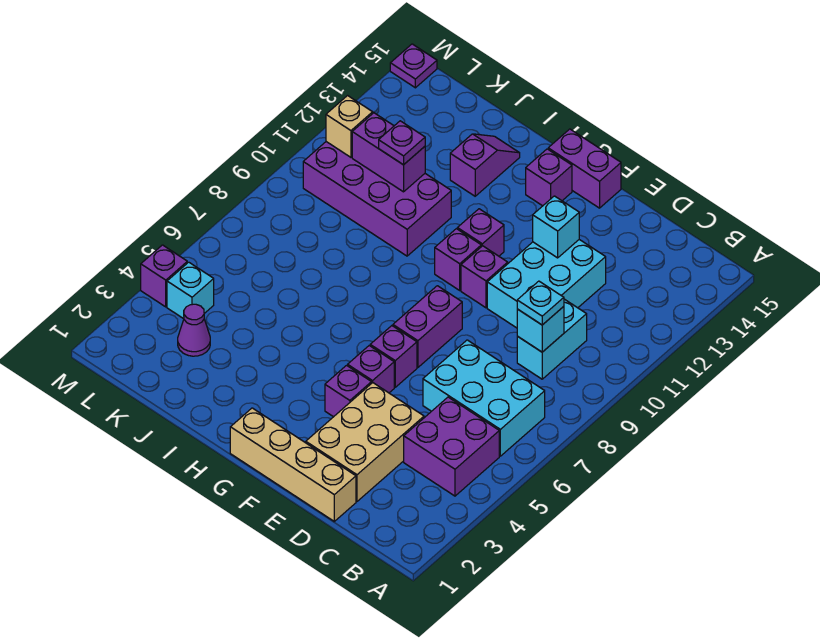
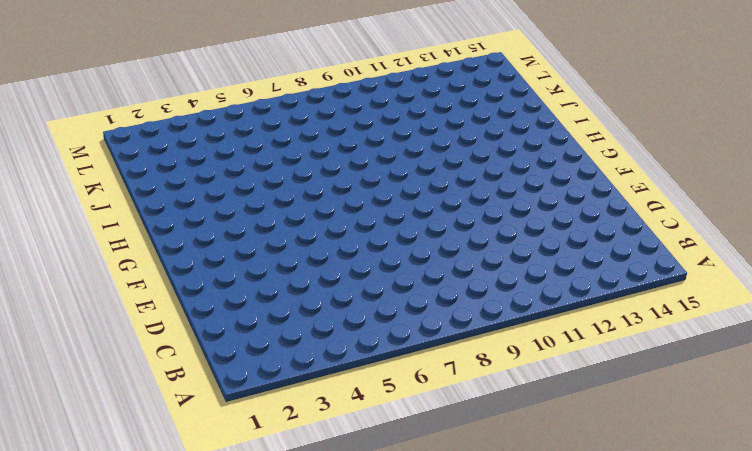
none -> purple 2x2 brick [404,397,499,496]
none -> cyan 2x3 brick [423,340,545,456]
none -> cyan 1x2 brick [517,299,587,379]

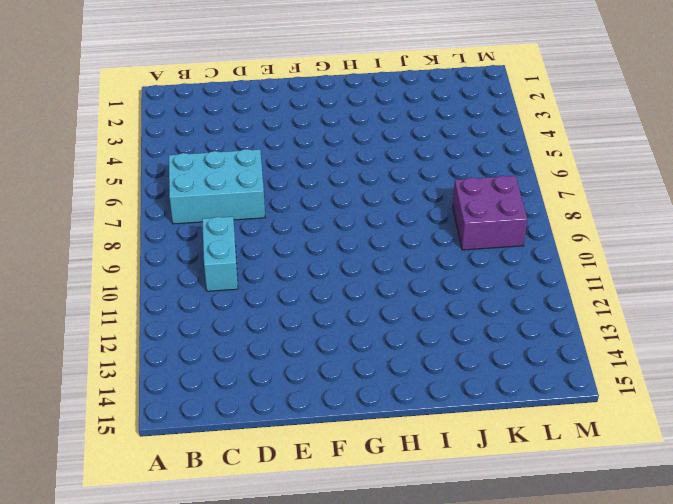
purple 2x2 brick [453,176,527,250] -> purple 2x2 brick moved to [404,397,499,496]
none -> tan 1x4 brick [230,408,356,521]
none -> tan 2x3 brick [306,383,424,501]
none -> cyan 2x3 brick [487,240,606,328]

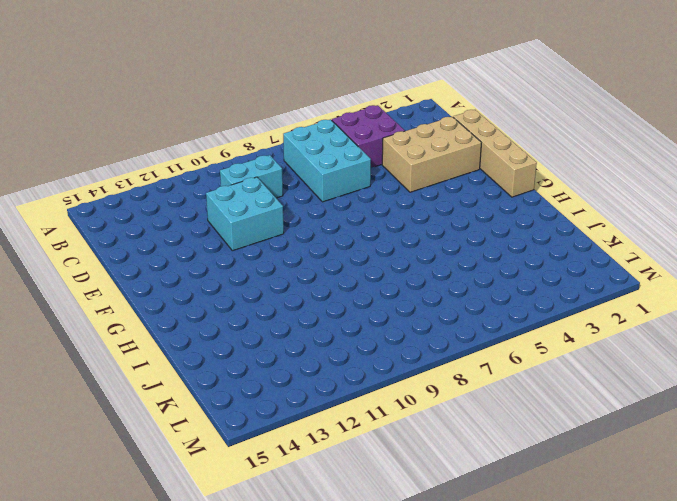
cyan 2x2 brick [206,177,284,251] -> cyan 2x3 brick [487,240,606,328]
none -> purple 1x1 brick [325,366,371,417]
none -> purple 1x1 brick [348,346,394,393]
none -> purple 1x1 brick [370,326,417,387]

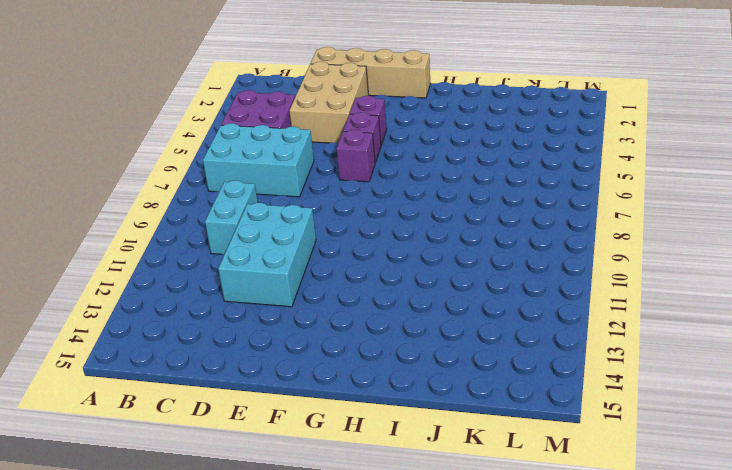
none -> purple 1x2 brick [393,286,462,367]
none -> purple 1x1 brick [461,246,508,308]
none -> purple 1x2 brick [548,129,621,208]

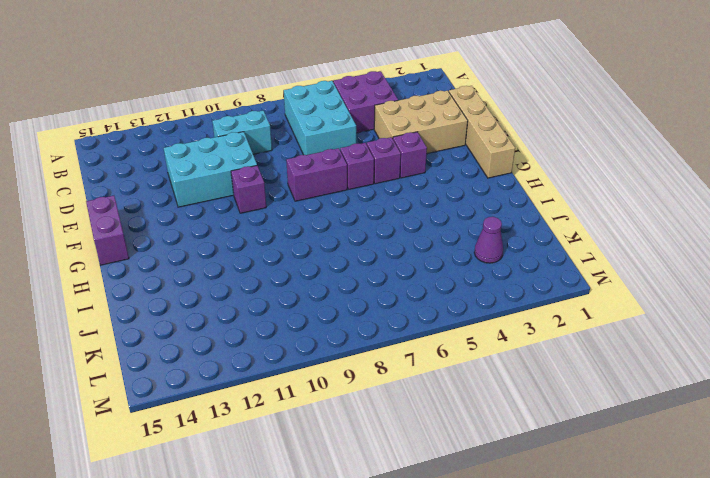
none -> purple 1x1 brick [435,229,481,290]
none -> purple 1x1 brick [457,209,504,256]
none -> purple 1x1 brick [526,149,572,206]

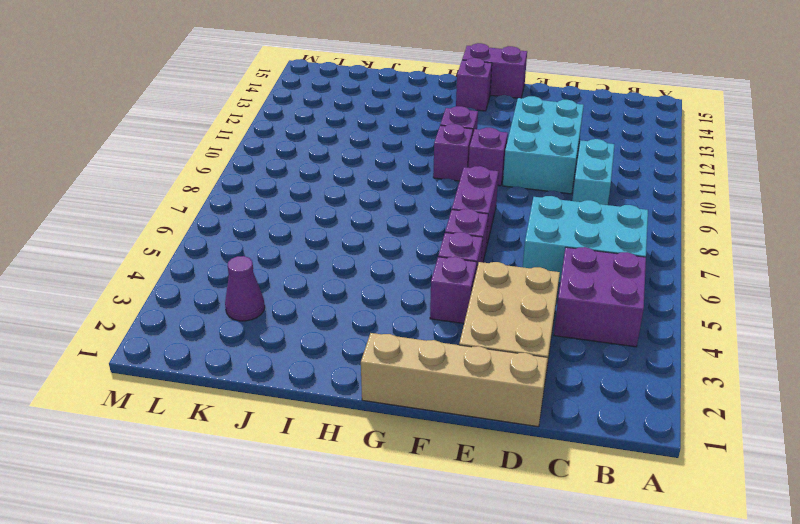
none -> purple 2x4 brick [303,142,451,256]
none -> purple 1x2 slope [450,134,520,196]
none -> cyan 1x1 brick [167,262,214,319]

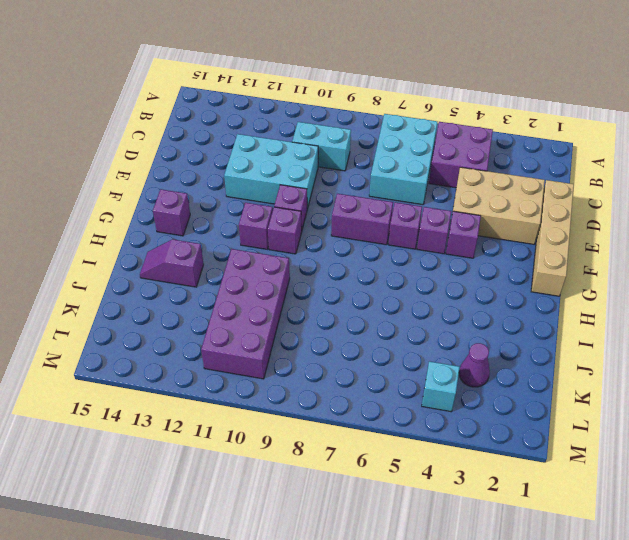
none -> purple 1x2 brick [548,129,621,208]
none -> purple 1x1 brick [141,245,187,307]
none -> purple 1x1 plate [390,44,437,88]

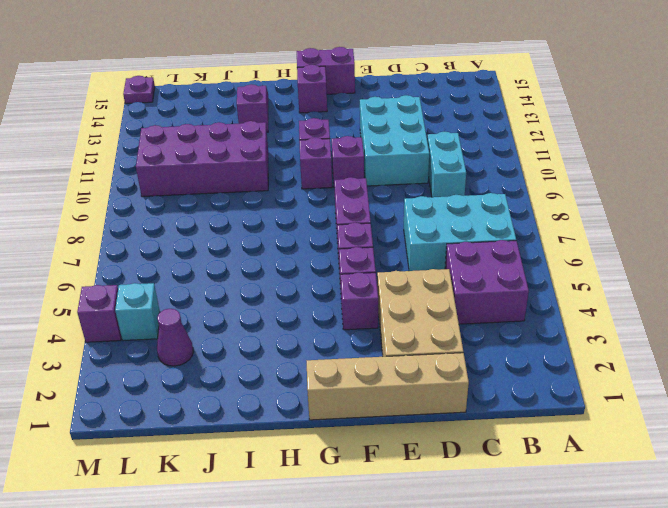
none -> cyan 1x1 brick [517,306,564,352]
none -> cyan 1x1 brick [533,196,579,258]
none -> purple 1x2 brick [352,113,425,192]

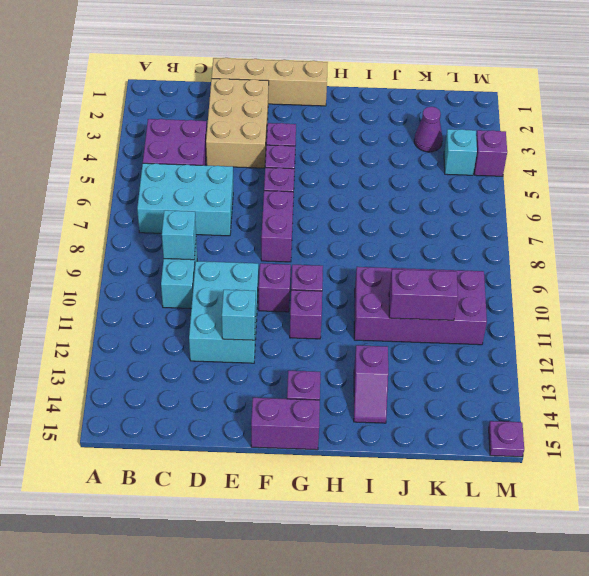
none -> tan 1x1 brick [326,96,373,157]
none -> cyan 1x1 plate [517,281,564,325]
none -> purple 1x1 plate [379,121,425,165]

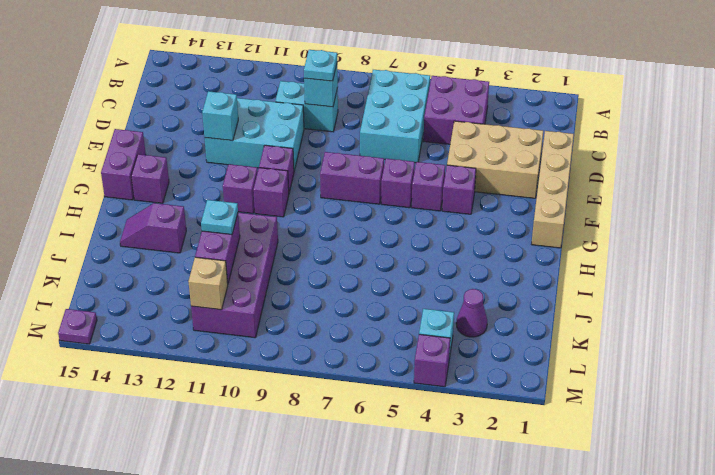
cyan 1x1 plate [201,200,238,235] -> purple 1x1 plate [379,121,425,165]

